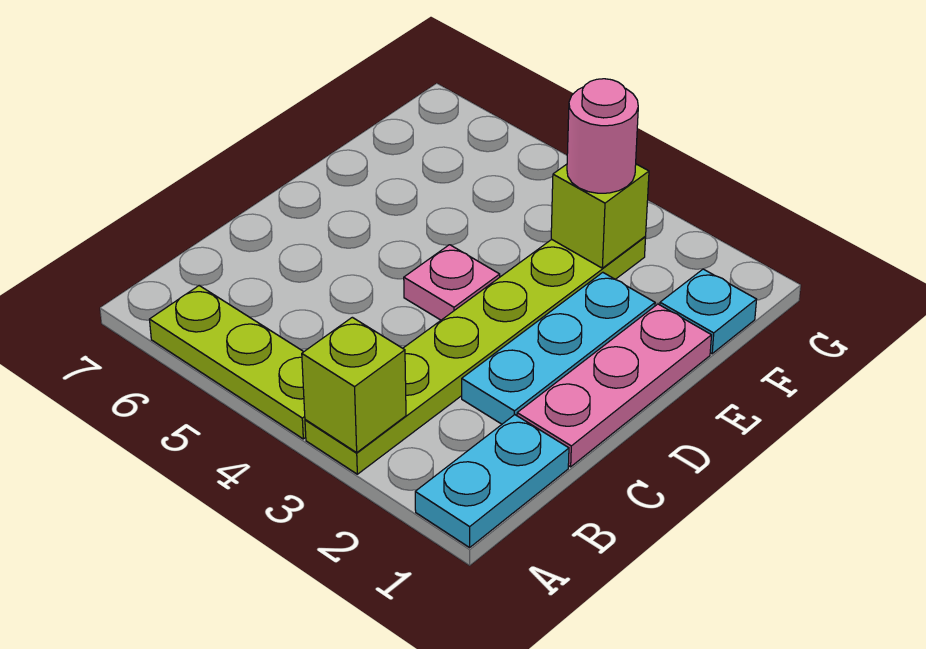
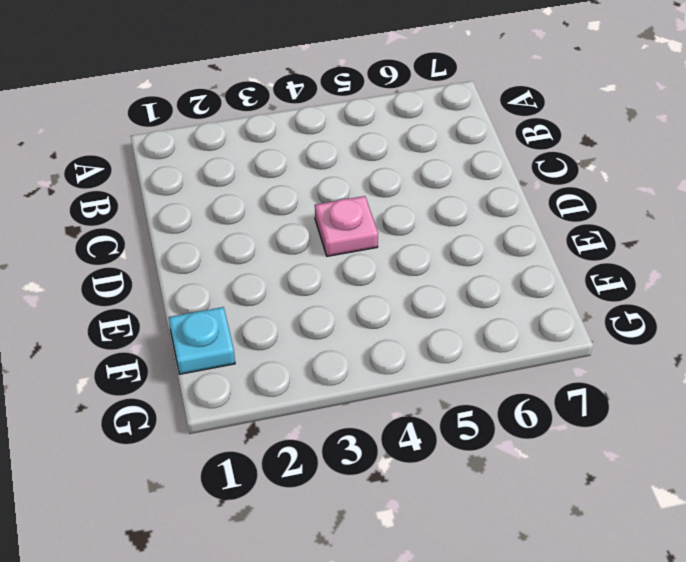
none -> cyan 1x2 plate [415,415,569,547]
none -> lime 1x6 plate [305,237,646,474]

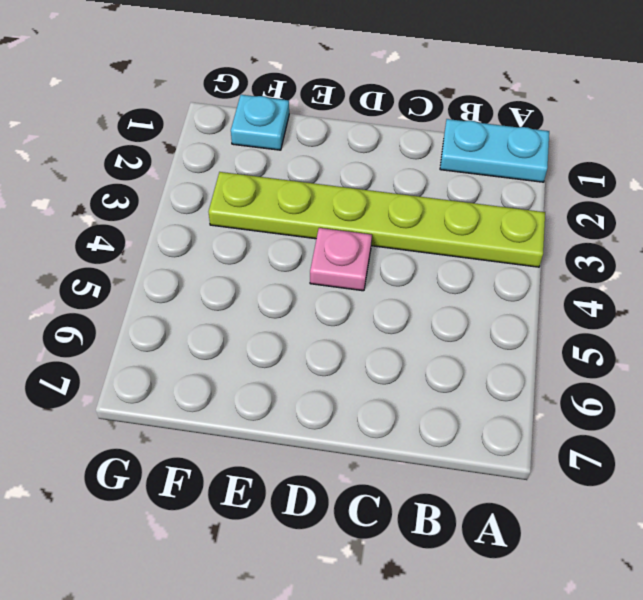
none -> lime 1x3 plate [150,286,306,439]
none -> pink 1x3 plate [517,304,712,467]

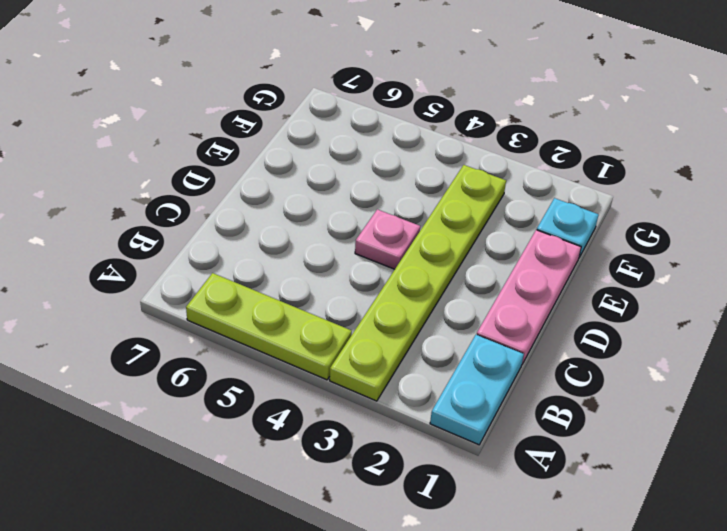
none -> cyan 1x3 plate [462,272,655,424]
none -> lime 1x1 brick [302,317,406,452]

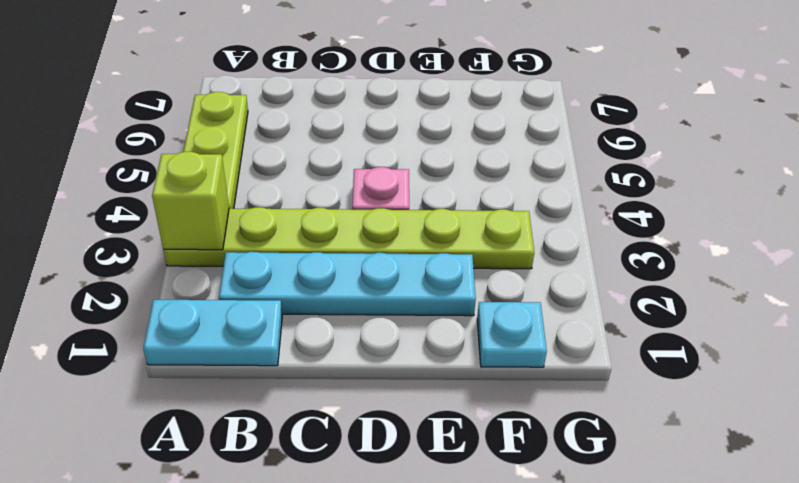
cyan 1x4 plate [219,252,476,316] -> cyan 1x3 plate [462,272,655,424]
none -> pink 1x3 plate [517,304,712,467]
none -> lime 1x1 brick [551,164,649,268]

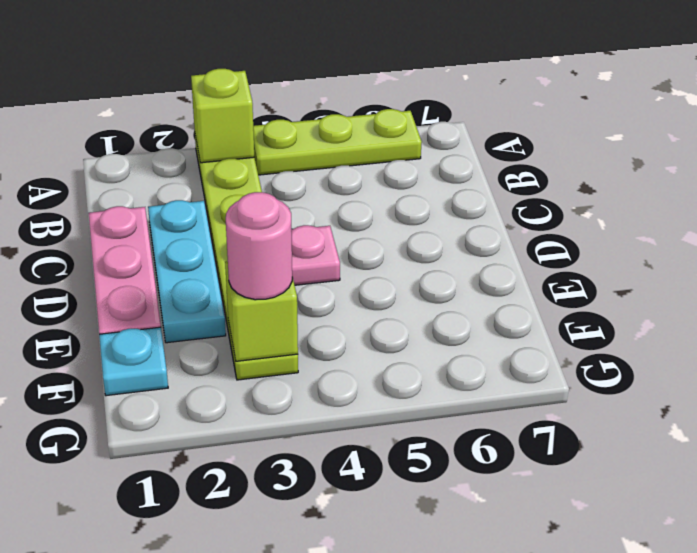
none -> cyan 1x2 plate [415,415,569,547]

